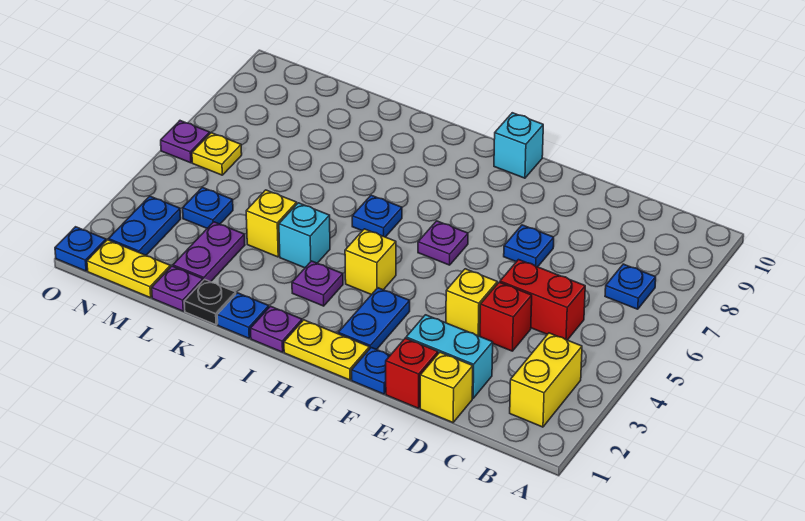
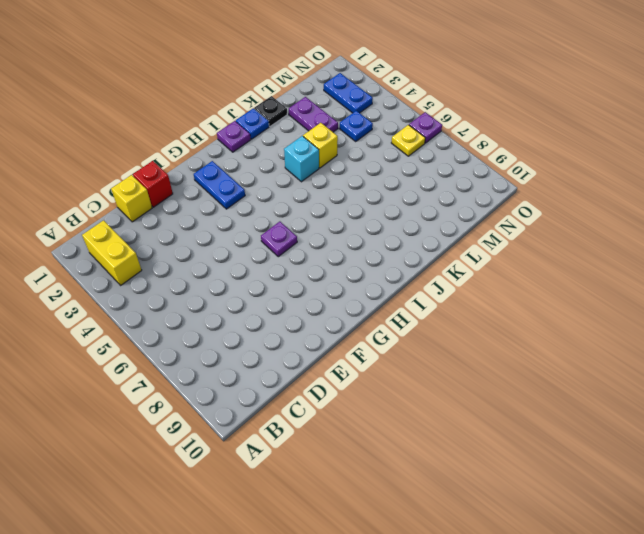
none -> blue 1x1 plate [605,264,656,309]
none -> red 1x2 brick [500,260,585,340]
none -> cyan 1x2 brick [406,315,493,398]
none -> red 1x1 brick [480,282,532,351]

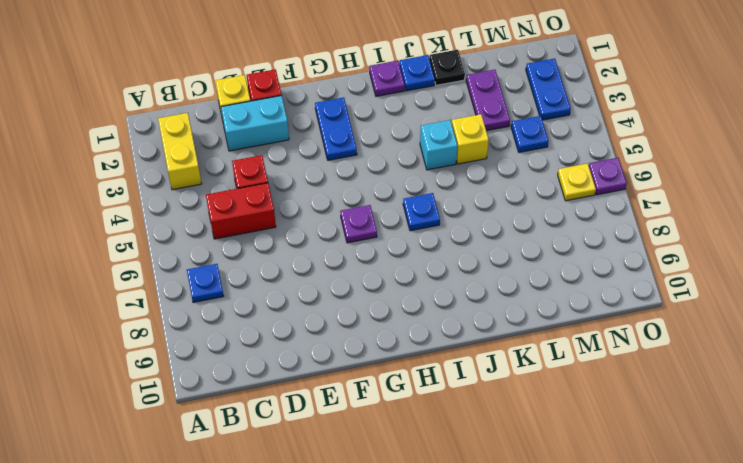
none -> yellow 1x1 brick [446,269,497,336]
none -> blue 1x1 plate [504,225,554,267]
none -> blue 1x1 plate [352,348,390,394]
none -> yellow 1x2 plate [284,320,369,380]

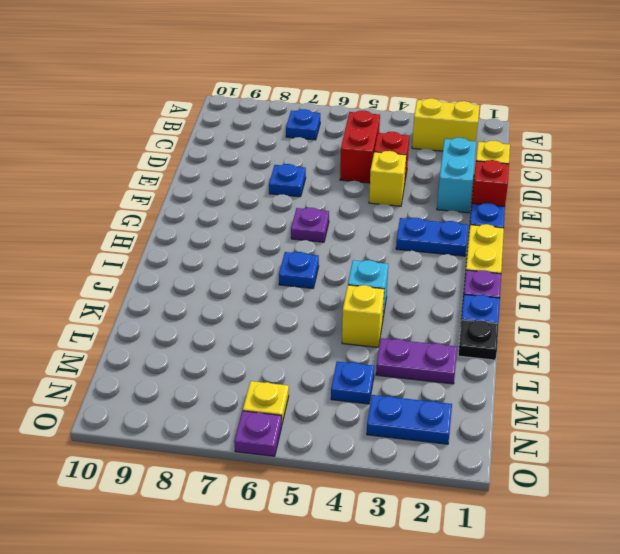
none -> cyan 1x1 brick [494,113,543,178]
none -> yellow 1x1 brick [345,229,396,295]
none -> purple 1x1 plate [292,261,343,306]
none -> purple 1x1 plate [152,266,203,311]

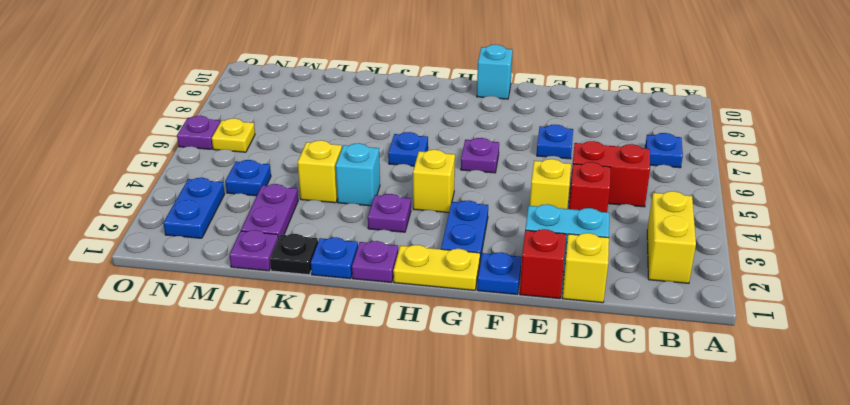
none -> yellow 1x2 plate [87,240,170,298]
none -> blue 1x1 plate [55,227,106,271]

